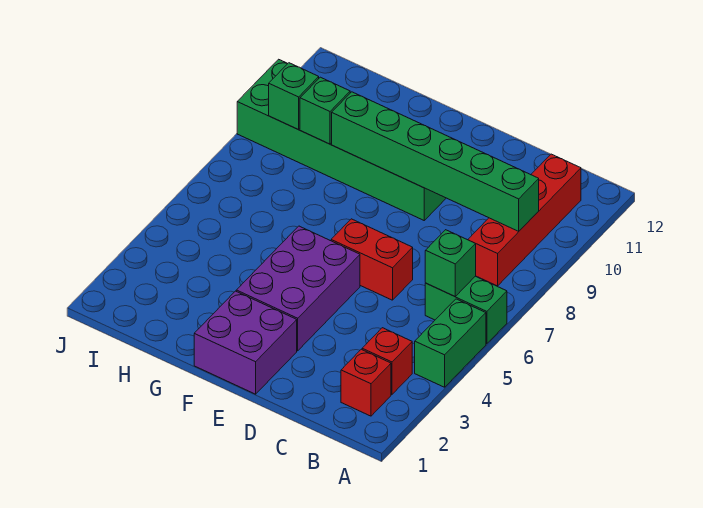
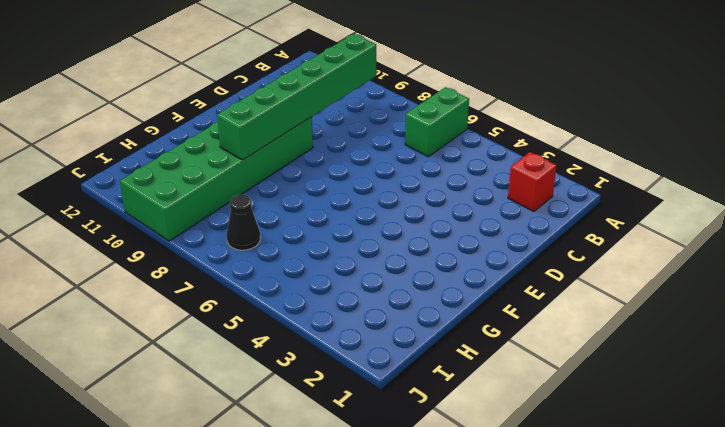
black 1x1 cone [227,195,260,250] -> none
none -> green 1x2 brick [415,299,486,387]
none -> red 1x1 brick [362,328,412,394]
none -> red 1x4 brick [468,154,581,286]

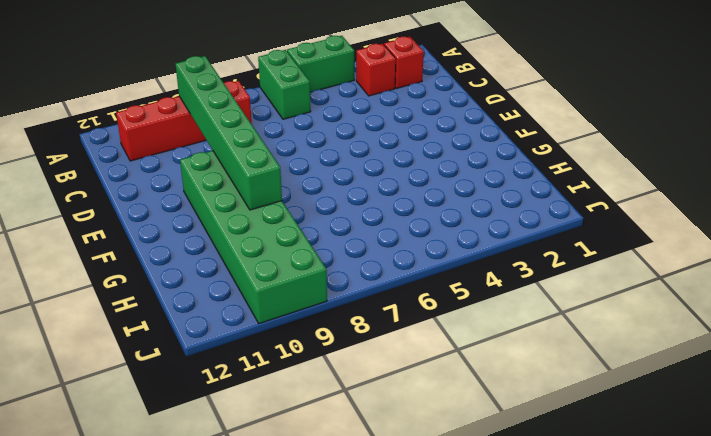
none -> red 1x2 brick [331,219,413,300]
none -> purple 2x2 brick [194,291,297,394]
none -> purple 2x3 brick [236,226,360,351]

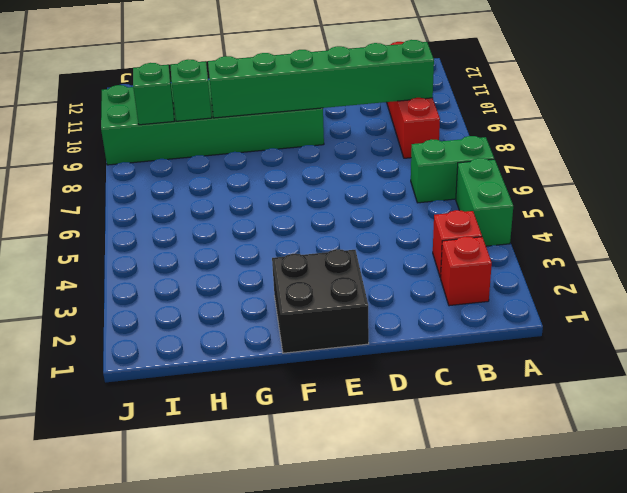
black 2x2 brick [272,249,369,353] -> purple 2x2 brick [194,291,297,394]
none -> red 1x2 brick [331,219,413,300]
none -> purple 2x3 brick [236,226,360,351]
none -> green 1x1 brick [425,230,476,296]

